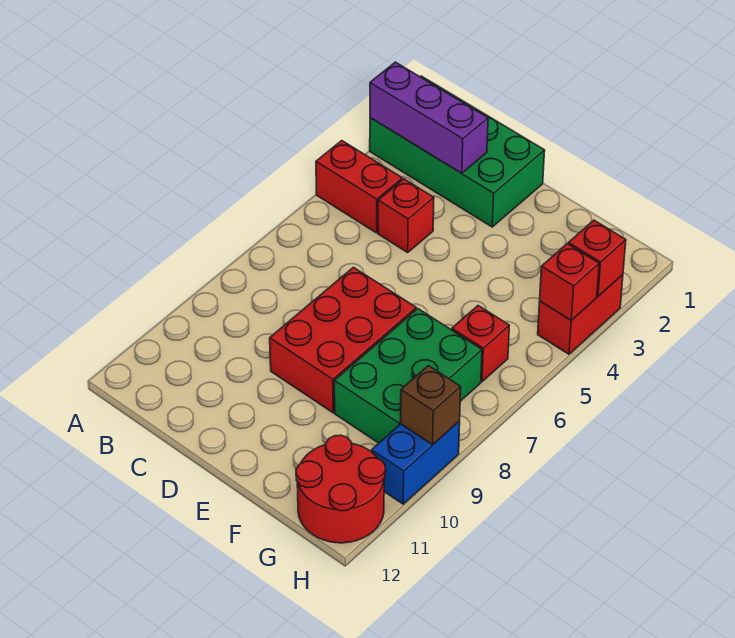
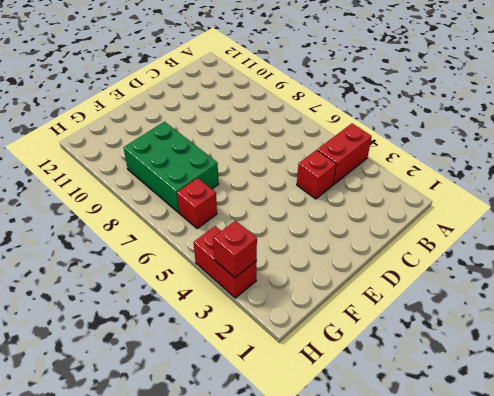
none -> green 2x4 brick [370,76,545,227]
none -> red 2x3 brick [270,267,416,413]
none -> red 2x2 round brick [296,435,386,543]

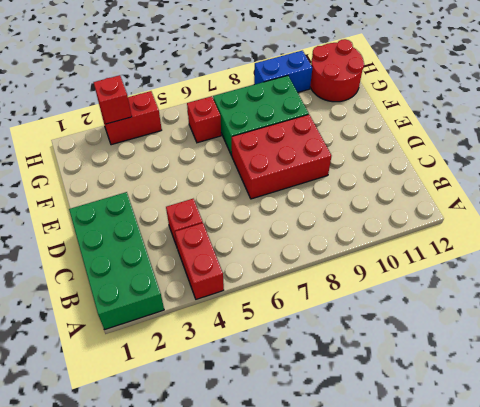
none -> purple 1x3 brick [370,62,488,173]
none -> red 1x1 brick [540,244,599,320]
none -> brown 1x1 brick [401,366,461,445]

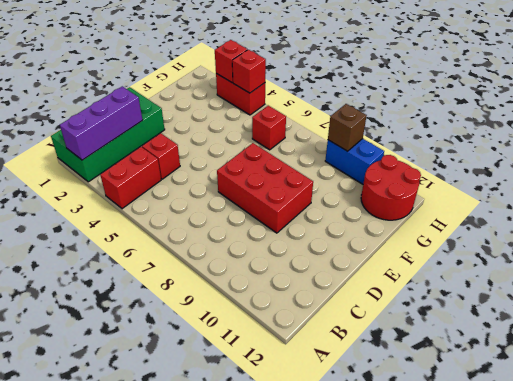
none -> green 2x3 brick [334,309,482,443]

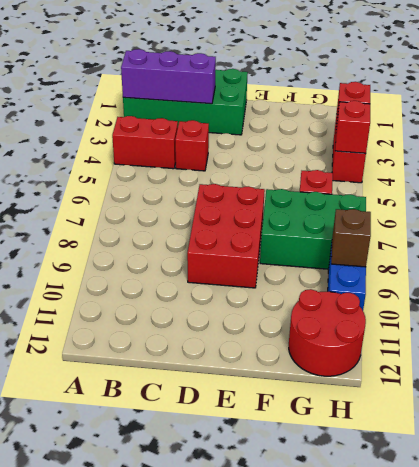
green 2x3 brick [260,189,366,269] -> green 2x3 brick turned to [334,309,482,443]

